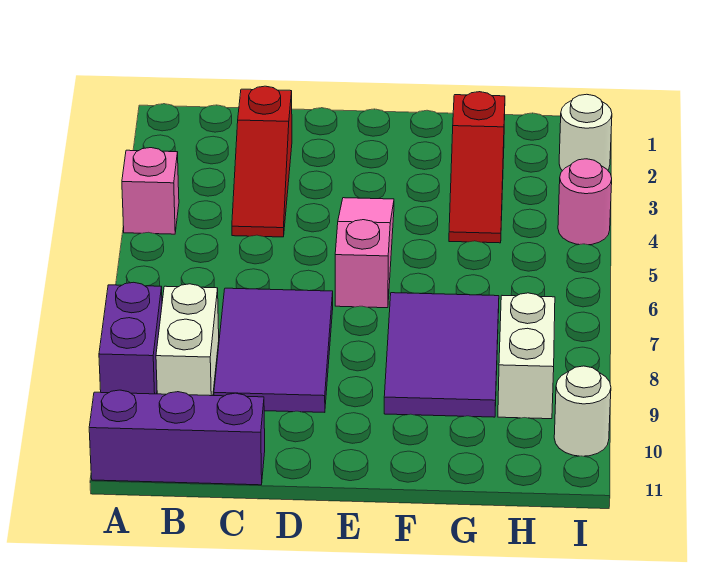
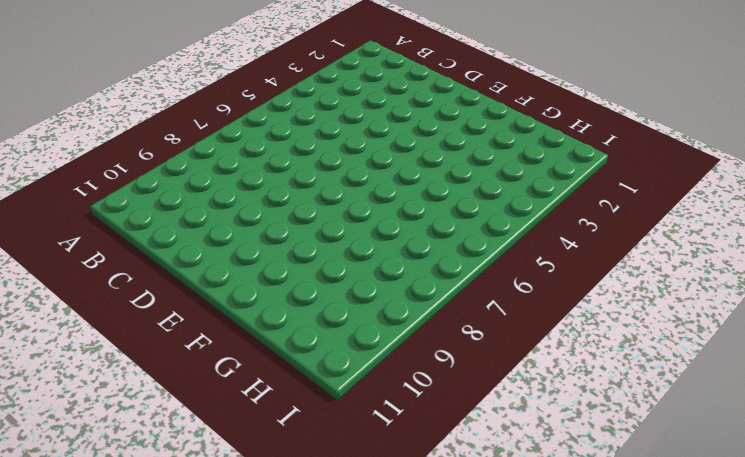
none -> pink 1x1 brick [122,148,179,234]
none -> purple 1x2 brick [99,282,162,394]
none -> purple 1x3 brick [89,390,265,485]

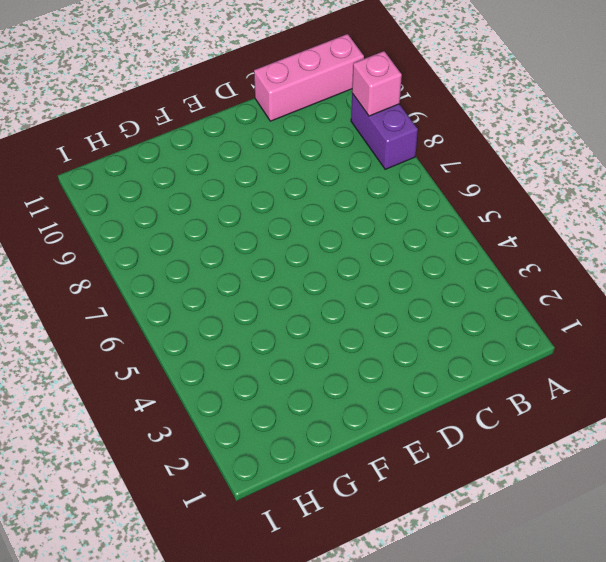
pink 1x1 brick [352,51,402,116] -> pink 1x1 brick moved to [122,148,179,234]
pink 1x3 brick [254,34,364,121] -> purple 1x3 brick [89,390,265,485]
none -> white 1x2 brick [156,284,219,396]
none -> red 1x3 slope [232,86,292,237]
none -> purple 2x3 tile [214,288,333,412]

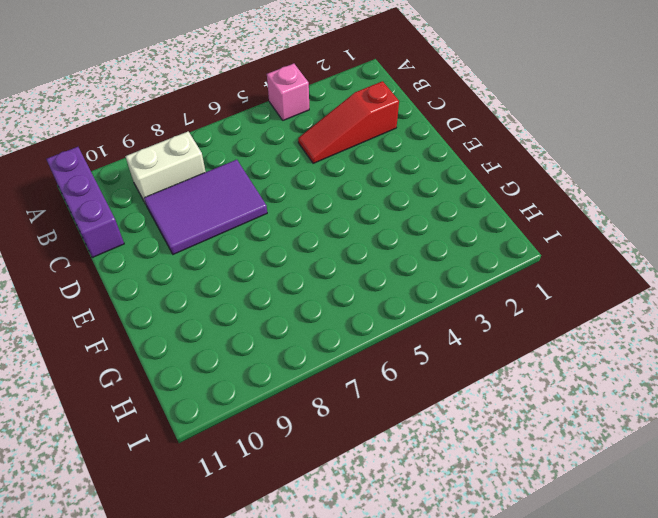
none -> purple 1x2 brick [99,282,162,394]
none -> pink 1x3 slope [335,198,394,308]
none -> purple 2x3 tile [384,293,499,417]

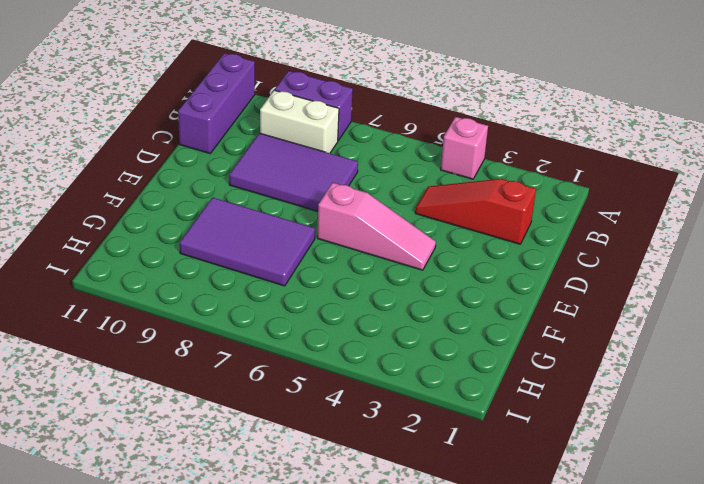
none -> red 1x3 slope [449,92,505,243]
none -> white 1x2 brick [498,293,555,419]
none -> white 1x1 round brick [559,94,612,171]

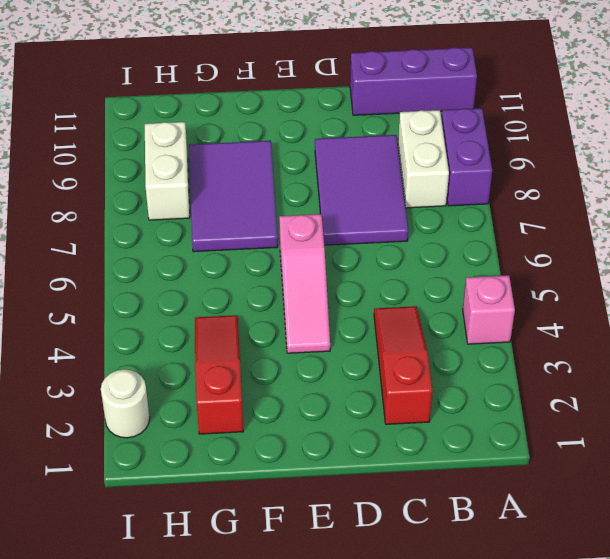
none -> pink 1x1 round brick [558,159,612,245]
none -> white 1x1 round brick [554,366,611,456]

